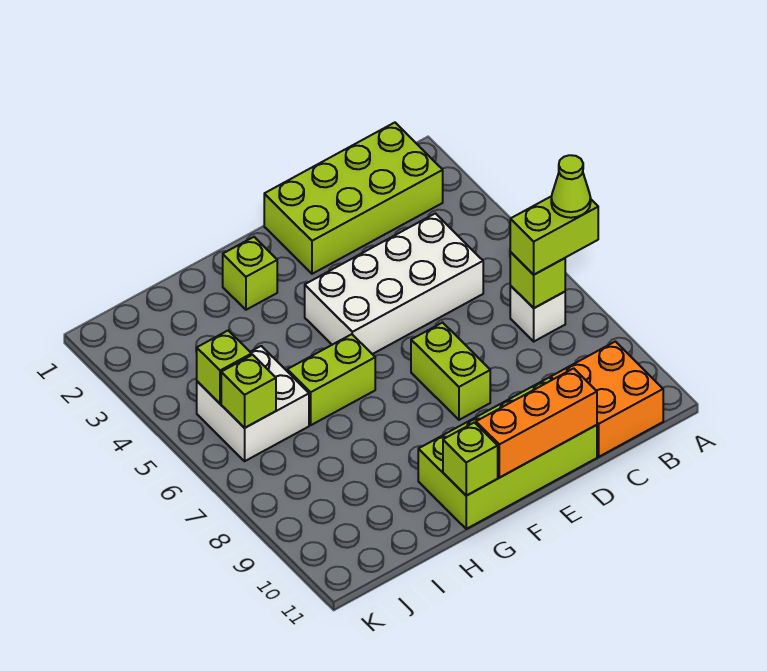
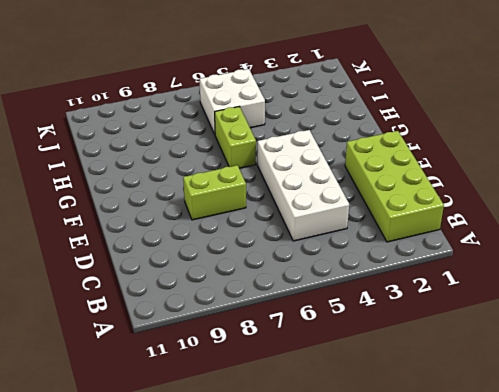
none -> white 1x1 brick [510,286,565,341]
none -> orange 2x2 brick [551,341,663,457]
none -> lime 2x4 brick [418,378,597,529]

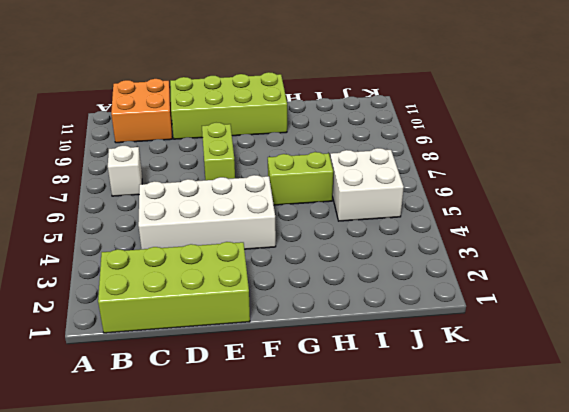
none -> lime 1x1 brick [223,237,277,310]
none -> lime 1x1 brick [510,252,565,308]
none -> orange 1x3 brick [476,368,597,478]

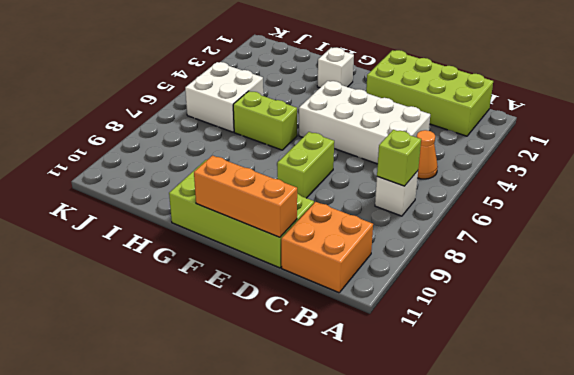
orange 1x1 cone [417,130,438,179] -> none
white 1x1 brick [317,48,354,88] -> lime 1x1 brick [223,237,277,310]
none -> lime 1x1 brick [443,422,498,496]
none -> lime 1x1 brick [197,331,252,404]
none -> lime 1x1 brick [221,355,276,428]

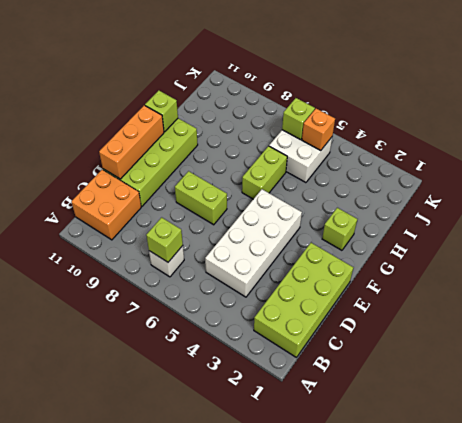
orange 1x1 brick [302,109,335,151] -> lime 1x1 brick [197,331,252,404]
none -> lime 1x2 brick [510,196,598,275]
none -> lime 1x1 cone [551,155,591,218]

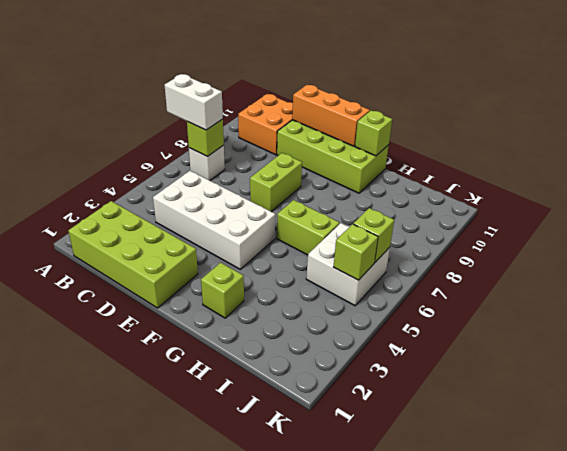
white 1x2 brick [165,74,223,130] -> lime 1x2 brick [510,196,598,275]
none -> lime 1x1 cone [551,155,591,218]

